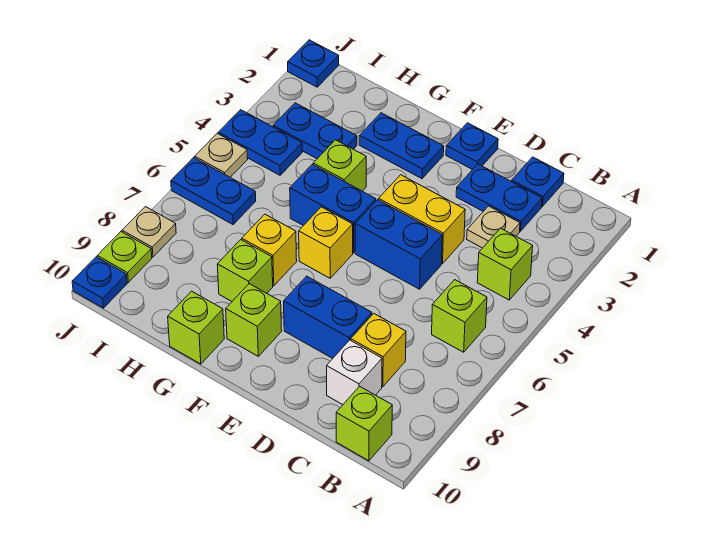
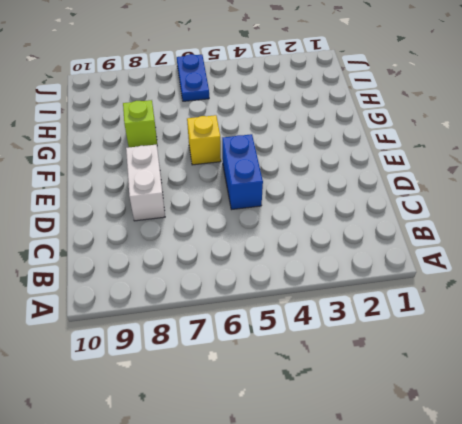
white 1x2 brick [126,145,165,221] -> blue 1x2 brick [284,276,372,358]
none -> lime 1x1 brick [477,228,533,300]
none -> lime 1x1 brick [432,280,487,352]
none -> lime 1x1 brick [336,386,392,461]

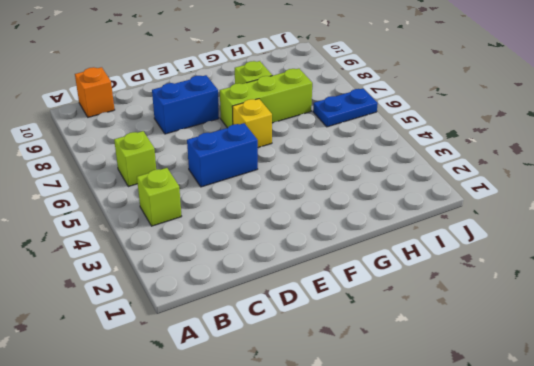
orange 1x1 brick [75,67,115,117] -> lime 1x1 brick [336,386,392,461]
lime 1x3 brick [220,69,312,128] -> yellow 1x1 brick [242,214,297,286]
none -> blue 1x1 plate [512,157,564,206]
none -> blue 1x2 plate [456,164,542,231]
none -> tan 1x1 plate [467,206,520,248]

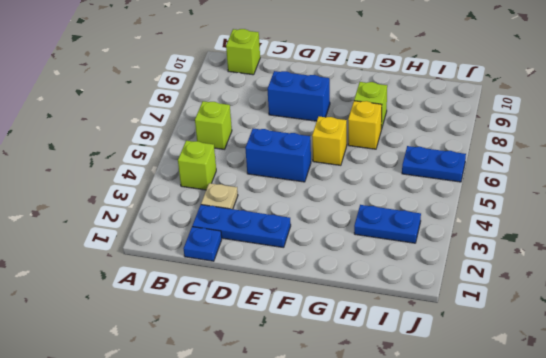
blue 1x3 plate [192,205,291,248] -> blue 1x2 plate [456,164,542,231]
none -> yellow 1x1 brick [351,314,406,387]
none -> white 1x1 brick [327,340,382,405]
none -> yellow 1x2 brick [379,175,465,264]

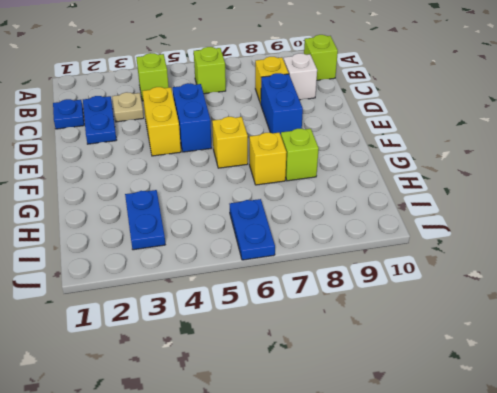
none -> blue 1x1 plate [446,123,498,170]
none -> blue 1x2 plate [359,113,444,179]
none -> blue 1x2 brick [290,164,376,253]

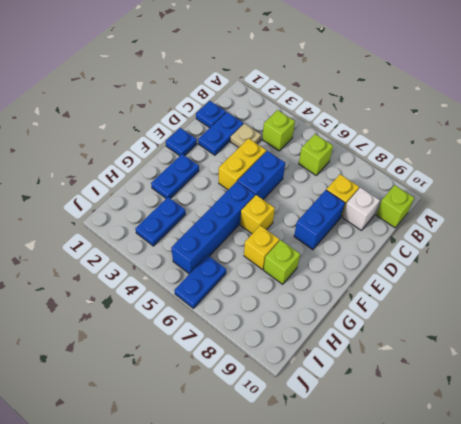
blue 1x4 brick [171,182,255,274] -> blue 1x2 brick [290,164,376,253]
none -> lime 1x1 brick [226,284,282,356]
none -> lime 1x1 brick [313,140,366,191]
none -> lime 1x1 brick [168,291,224,364]

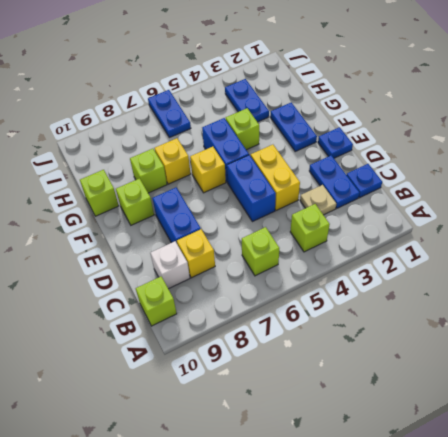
none -> blue 1x2 plate [218,110,302,175]
none -> blue 1x1 plate [288,40,339,87]
none -> tan 1x1 plate [195,133,248,177]

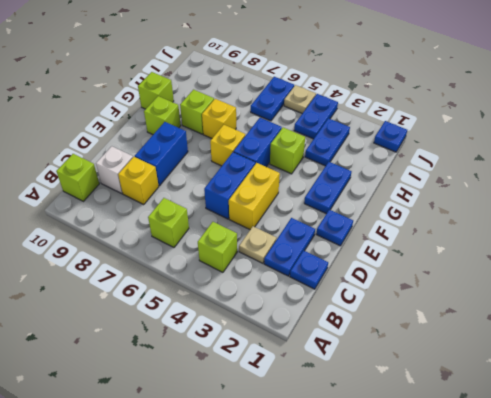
none -> tan 1x1 plate [122,207,176,257]
none -> lime 1x1 plate [97,232,152,282]
none -> blue 1x1 plate [72,257,127,308]

